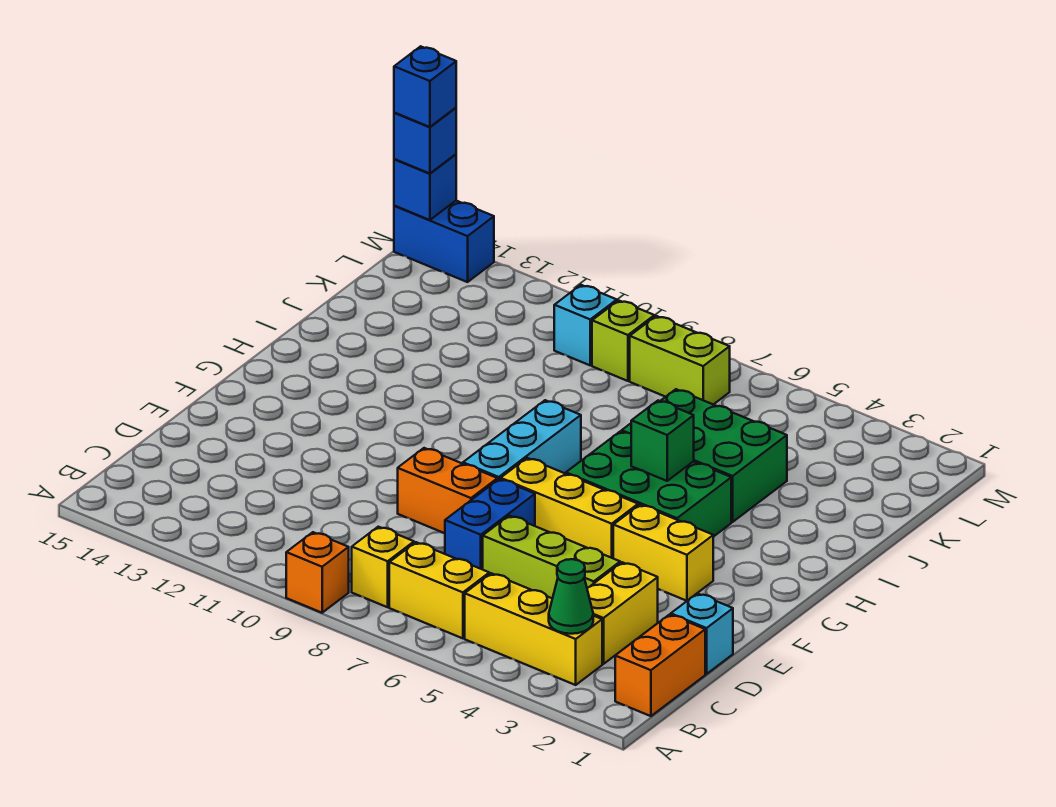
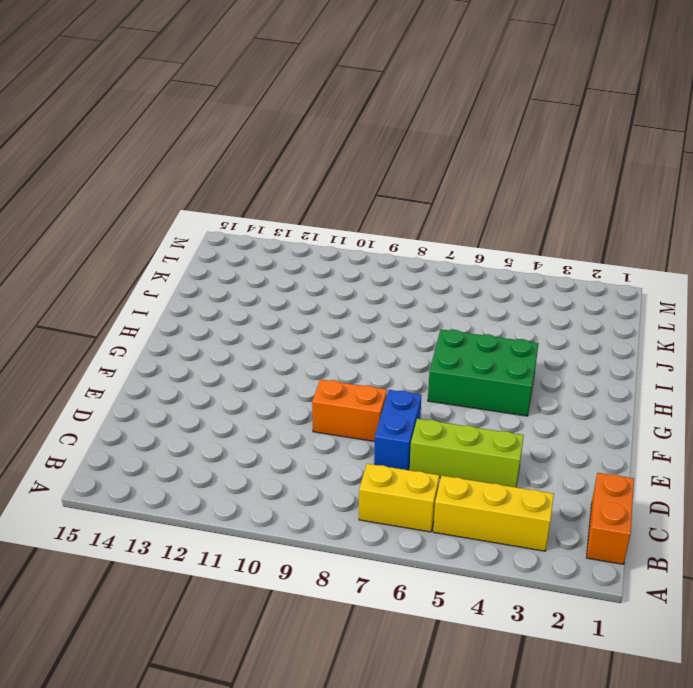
none -> orange 1x1 brick [286,532,349,613]
none -> yellow 1x1 brick [352,527,414,607]
none -> yellow 1x2 brick [587,562,658,664]

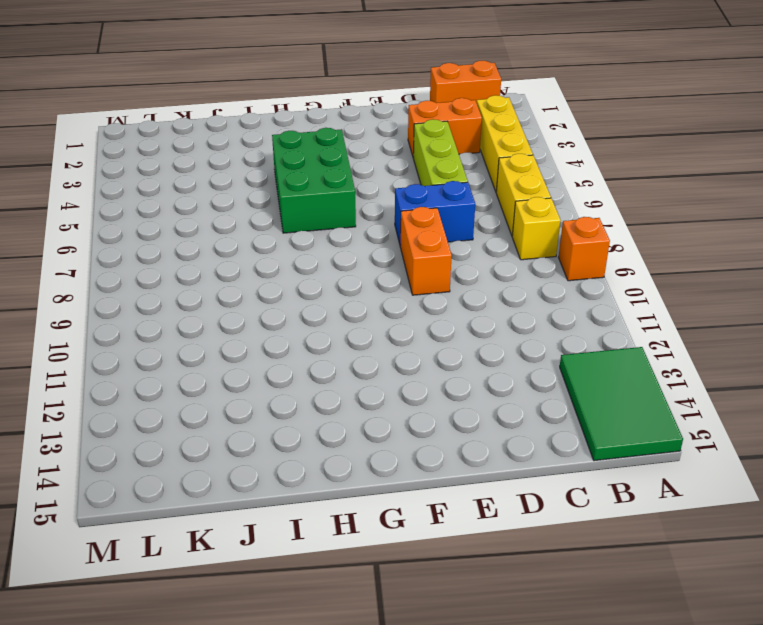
green 2x3 tile [560,347,683,461] -> none
orange 1x2 brick [408,98,482,157] -> yellow 1x2 brick [587,562,658,664]
none -> cyan 1x1 brick [671,593,733,674]
none -> yellow 1x2 brick [613,505,713,601]
none -> yellow 1x3 brick [501,458,638,558]

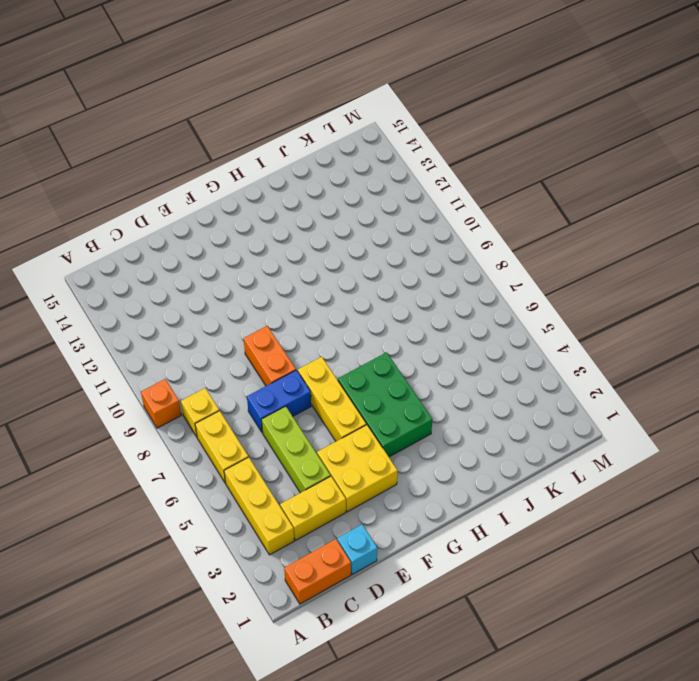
yellow 2x2 brick [317,425,398,512] -> yellow 1x2 brick [613,505,713,601]
none -> cyan 1x3 brick [463,400,581,480]
none -> green 2x3 brick [622,389,787,522]
none -> lime 1x2 brick [630,316,730,405]

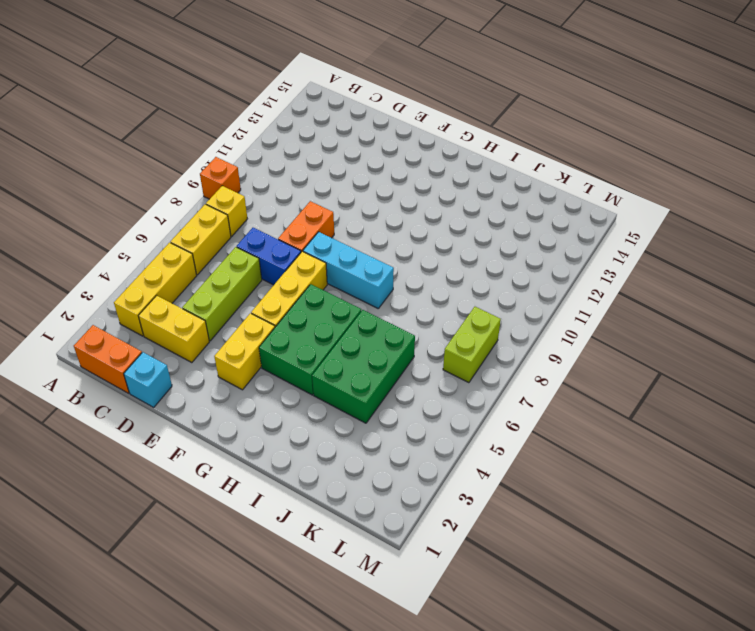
none -> lime 1x1 brick [592,300,654,381]
none -> cyan 1x1 brick [554,285,617,365]
none -> blue 1x2 brick [394,201,494,282]

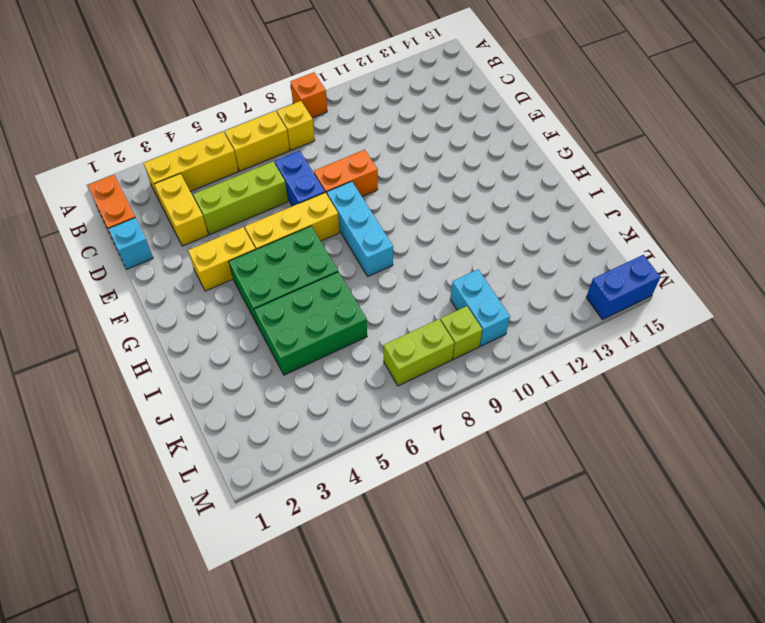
cyan 1x2 brick [450,270,510,346] -> cyan 1x1 brick [554,285,617,365]
none -> green 1x1 cone [549,559,593,634]
none -> green 1x1 brick [631,401,694,481]
none -> blue 1x1 brick [394,154,456,220]

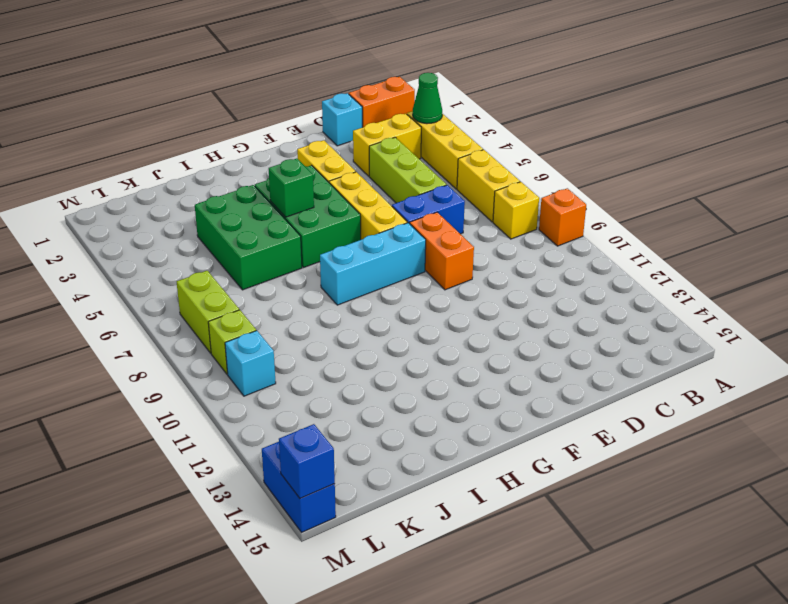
none -> blue 1x1 brick [394,108,456,174]
none -> blue 1x1 brick [394,46,456,127]

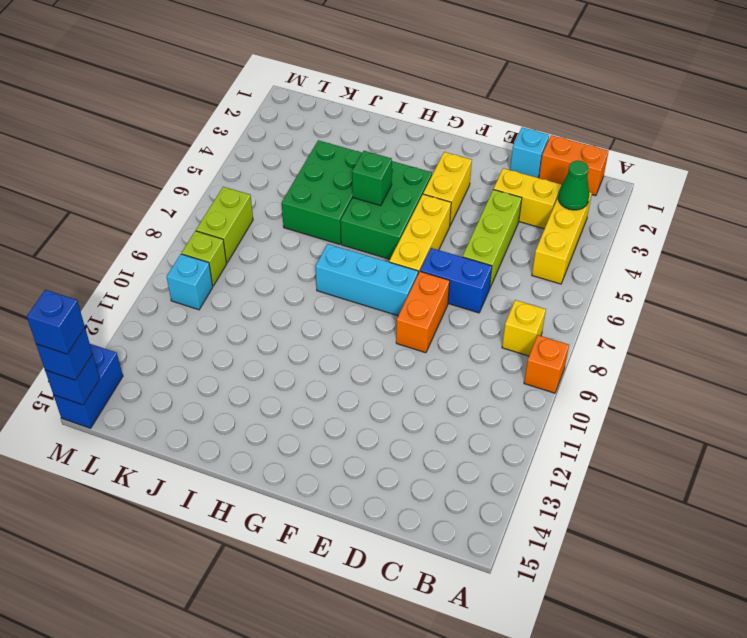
none -> yellow 1x2 brick [389,542,489,638]

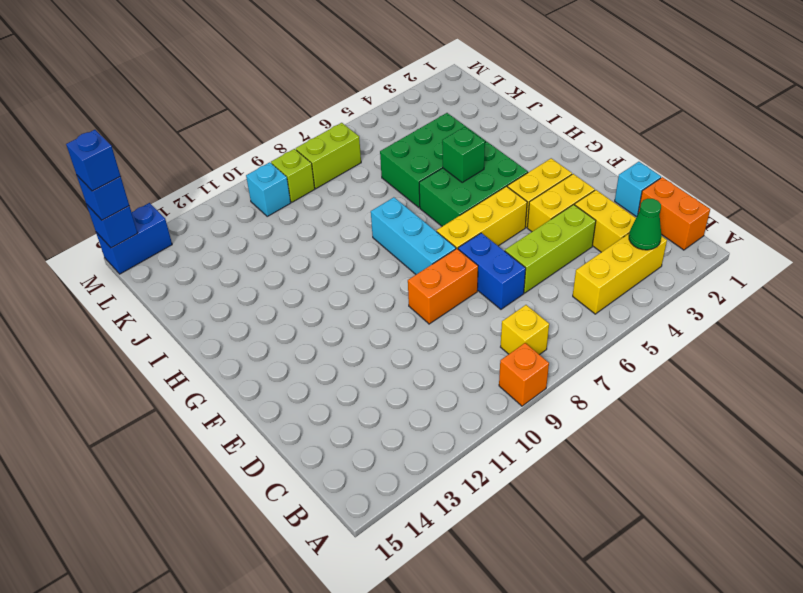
yellow 1x2 brick [527,174,595,232] -> yellow 1x2 brick moved to [389,542,489,638]

